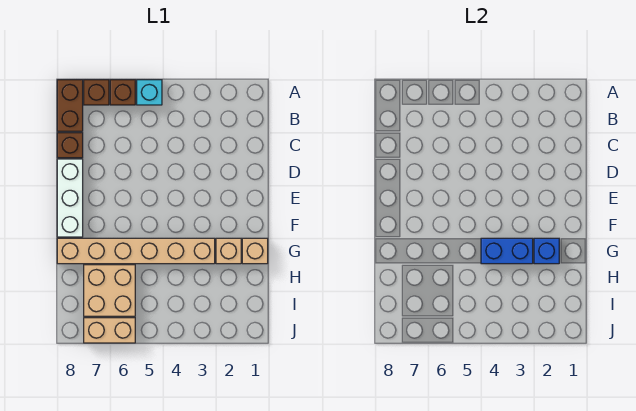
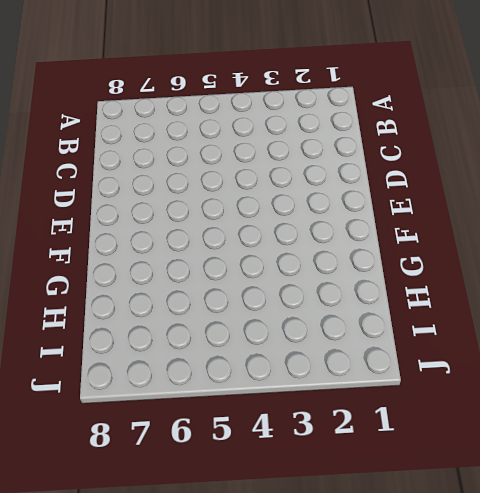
none -> cyan 1x1 brick [137,80,162,105]
none -> brown 1x1 brick [110,80,135,105]
none -> brown 1x1 brick [84,80,109,105]

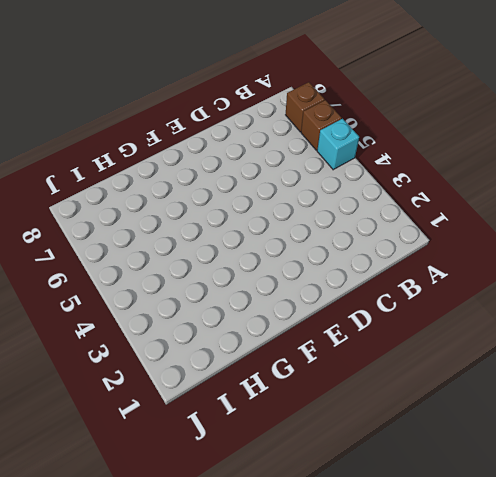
none -> brown 1x2 brick [57,80,83,131]
none -> brown 1x1 brick [57,133,83,158]
none -> white 1x3 brick [57,159,83,237]

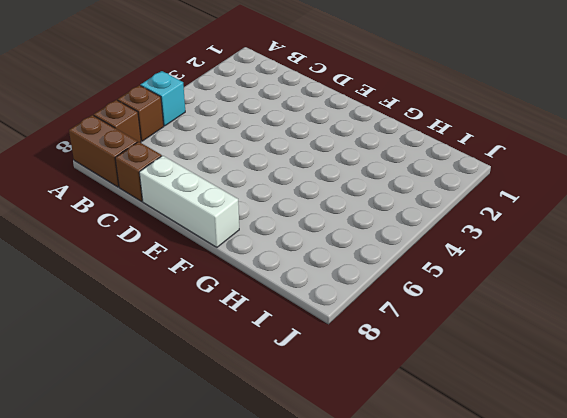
none -> tan 1x1 brick [242,238,268,264]
none -> tan 1x1 brick [216,238,241,264]
none -> tan 1x6 brick [57,238,215,264]

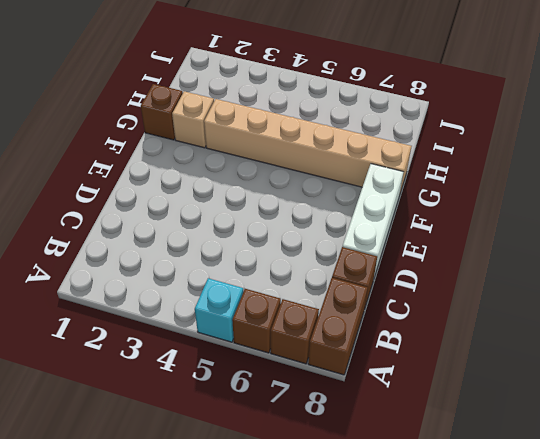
brown 1x1 brick [141,84,183,140] -> tan 1x1 brick [242,238,268,264]
none -> tan 2x2 brick [84,265,135,316]
none -> tan 1x2 brick [84,318,135,343]
none -> blue 1x1 brick [534,238,559,264]

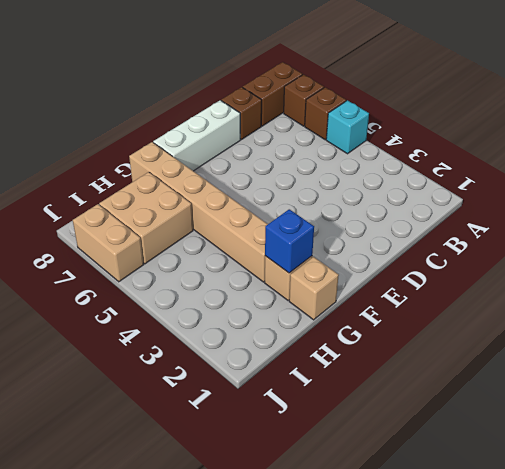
none -> blue 1x2 brick [481,238,533,264]

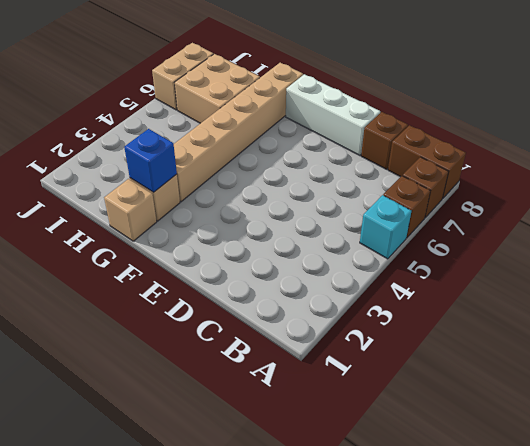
none -> blue 1x2 brick [481,238,533,264]

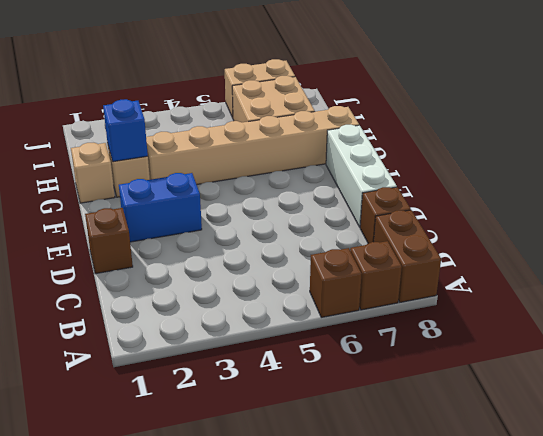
brown 1x1 brick [85,208,133,274] -> none
blue 1x2 brick [119,173,202,242] -> blue 1x2 brick moved to [481,238,533,264]
none -> cyan 1x1 brick [137,80,162,105]

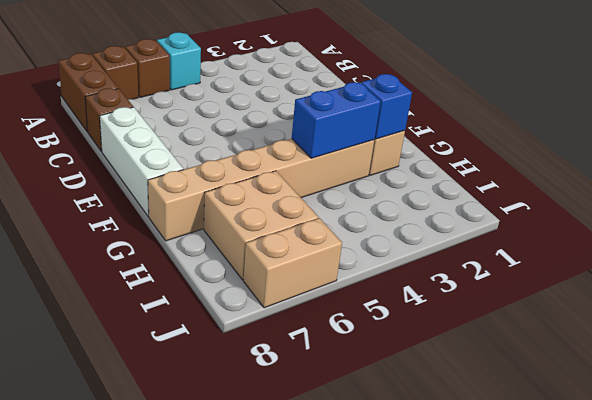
none -> tan 1x1 brick [242,238,268,264]

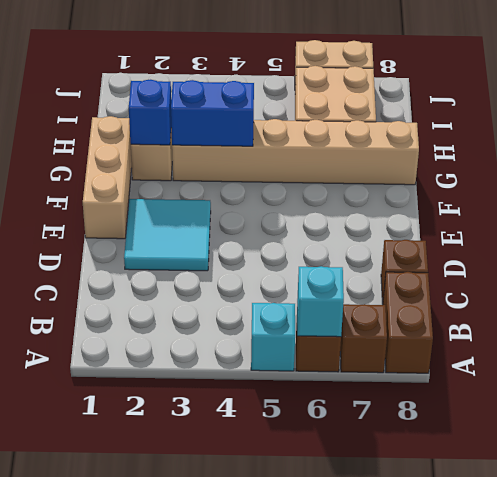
cyan 1x1 brick [297,266,344,337] -> none
cyan 2x2 tile [124,199,211,271] -> none
tan 1x3 brick [83,116,132,239] -> tan 1x1 brick [242,238,268,264]
none -> white 1x3 brick [57,159,83,237]

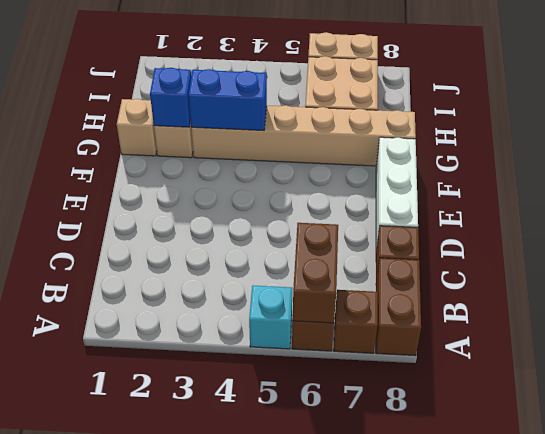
brown 1x2 brick [293,223,338,323] -> none

